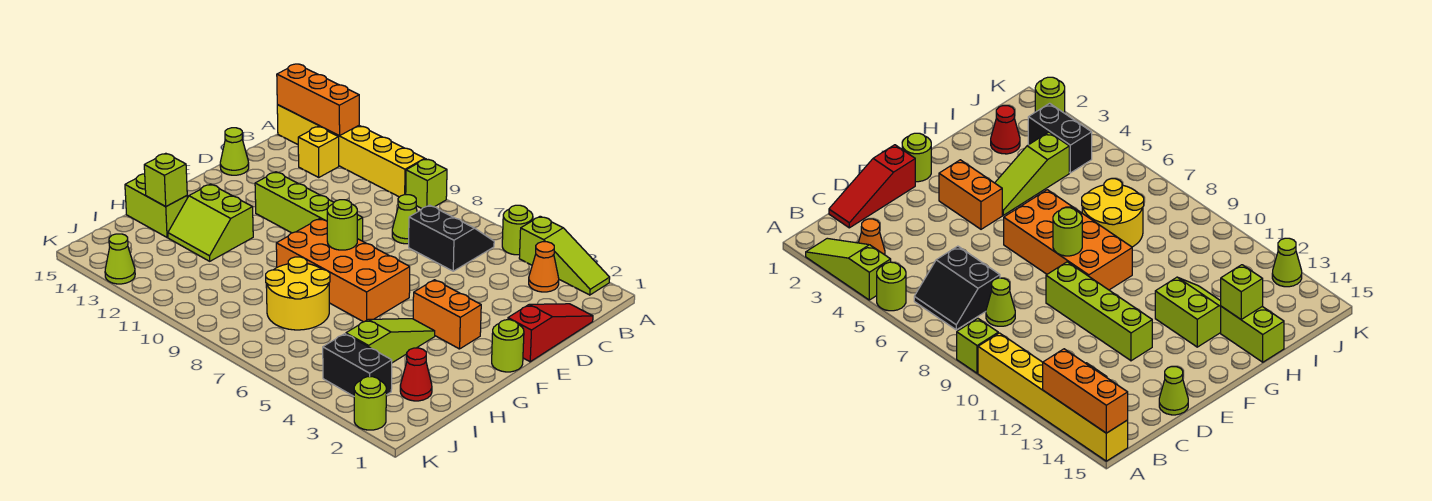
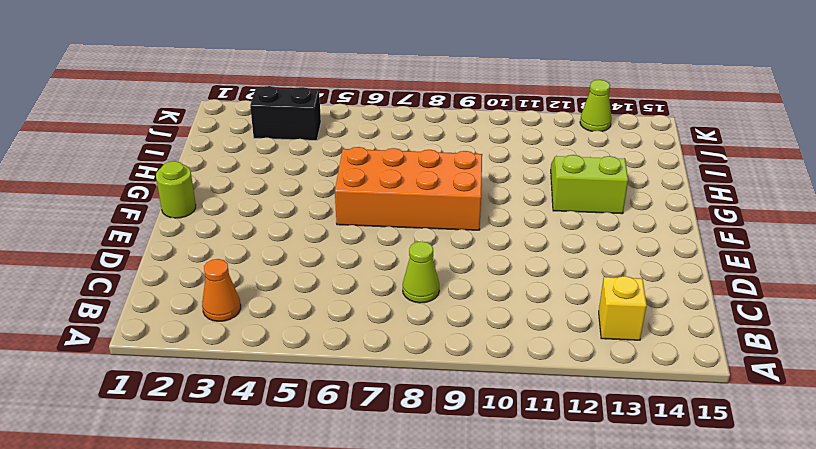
none -> lime 1x3 slope [519,216,610,295]
none -> lime 1x1 round brick [502,205,533,255]
none -> lime 1x1 brick [406,159,447,208]

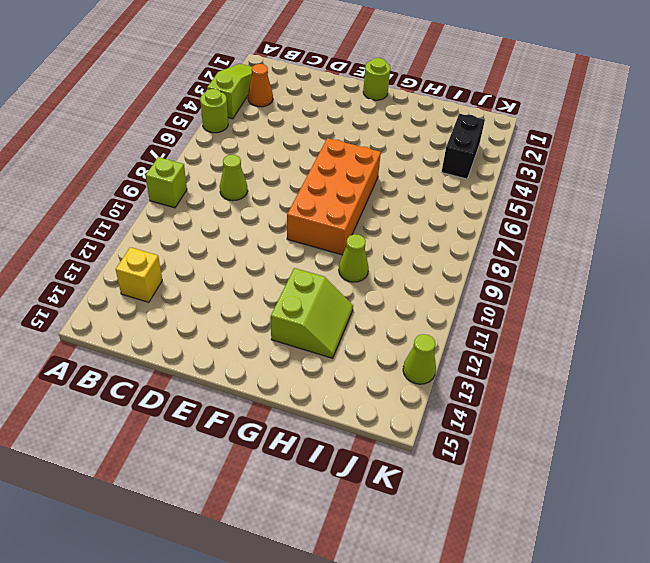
lime 1x1 cone [339,234,369,282] -> lime 1x1 cone moved to [220,128,249,175]
none -> yellow 1x6 brick [277,105,425,197]
none -> black 2x2 slope [409,205,494,271]
none -> red 1x3 slope [508,304,593,362]

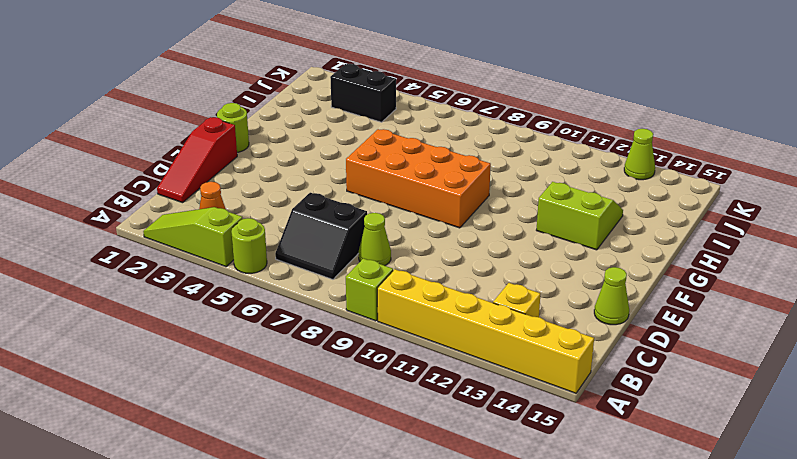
none -> lime 1x4 brick [255,172,363,241]
none -> orange 1x2 brick [413,280,481,349]
none -> lime 1x3 slope [346,319,435,363]

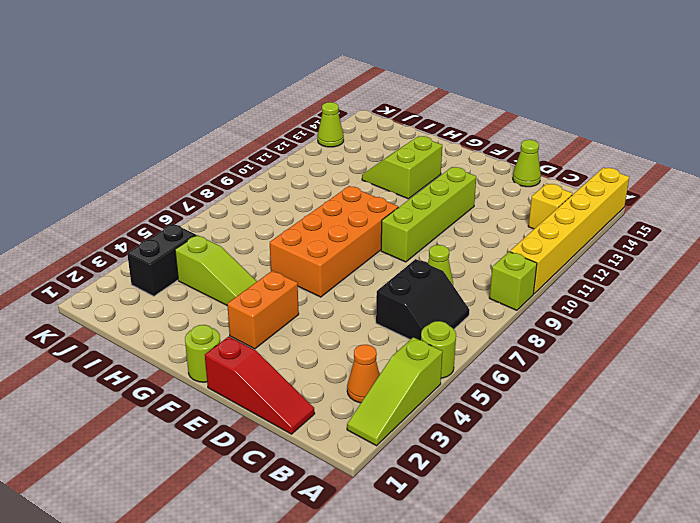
none -> yellow 2x2 round brick [266,257,330,330]
none -> lime 1x2 brick [125,174,187,237]
none -> red 1x1 cone [400,348,432,401]

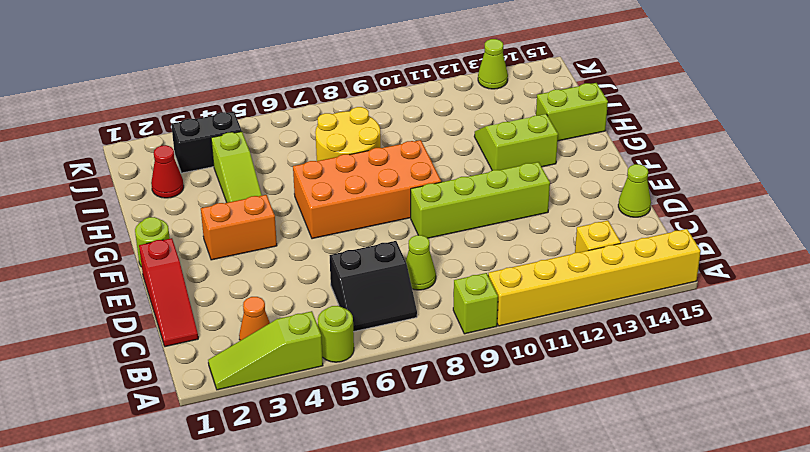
none -> lime 1x1 round brick [354,377,386,430]
none -> orange 1x3 brick [277,64,359,136]
none -> lime 1x1 round brick [327,200,357,250]

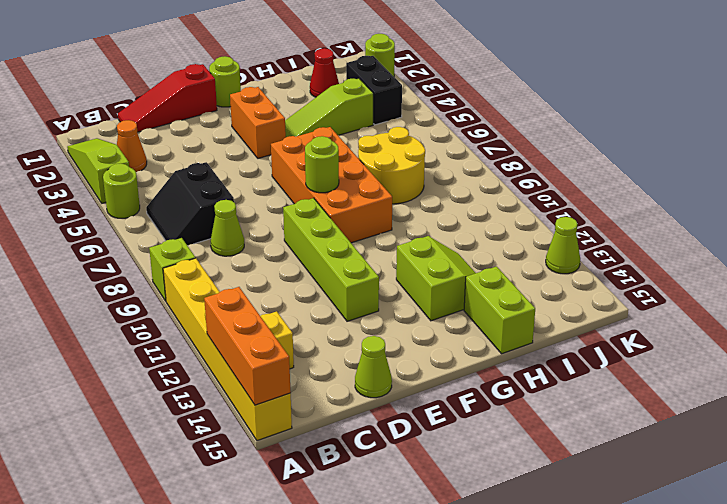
none -> lime 1x1 brick [144,153,187,206]

